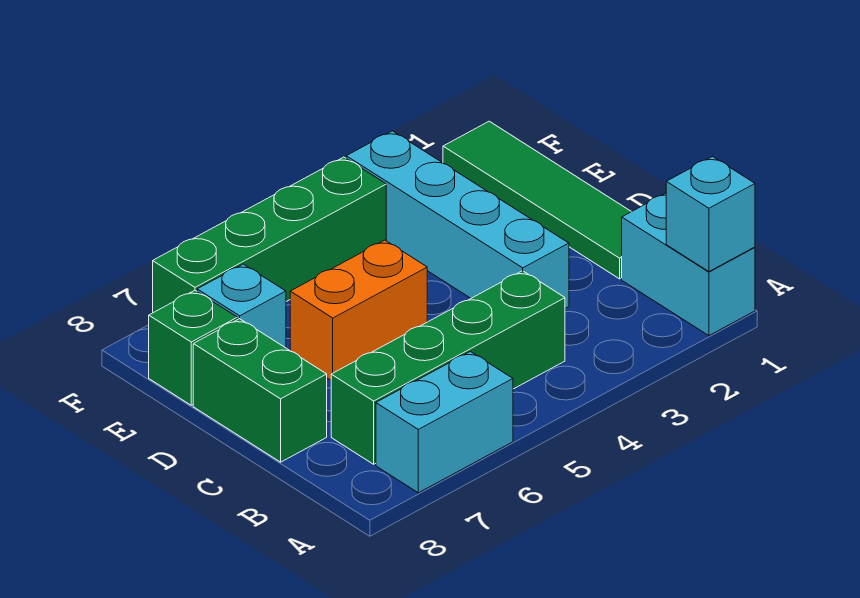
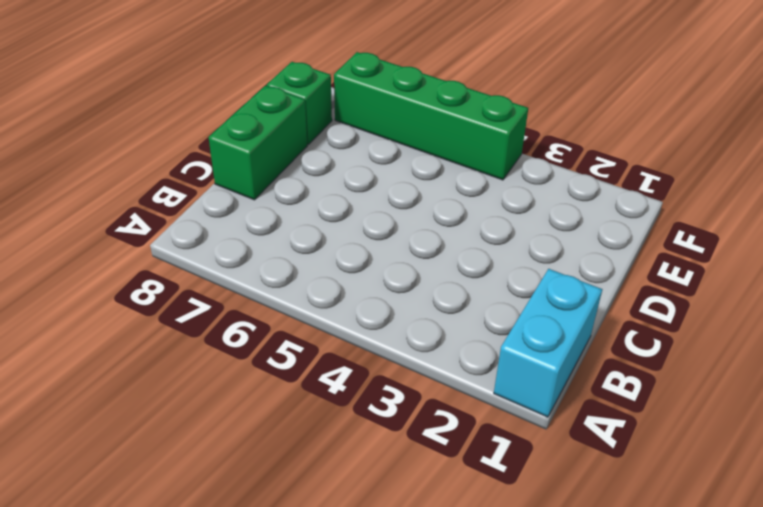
none -> cyan 1x2 brick [376,352,513,493]
none -> green 1x4 brick [331,271,565,464]

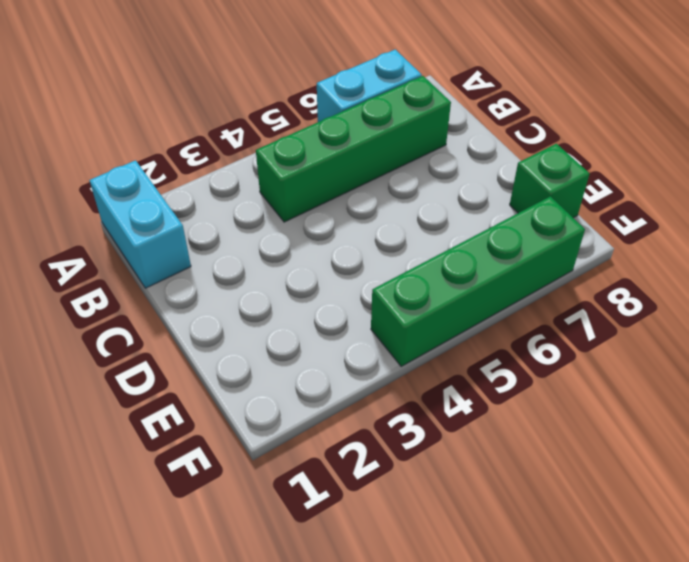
none -> green 1x4 tile [443,121,631,279]
none -> cyan 1x4 brick [346,131,569,308]

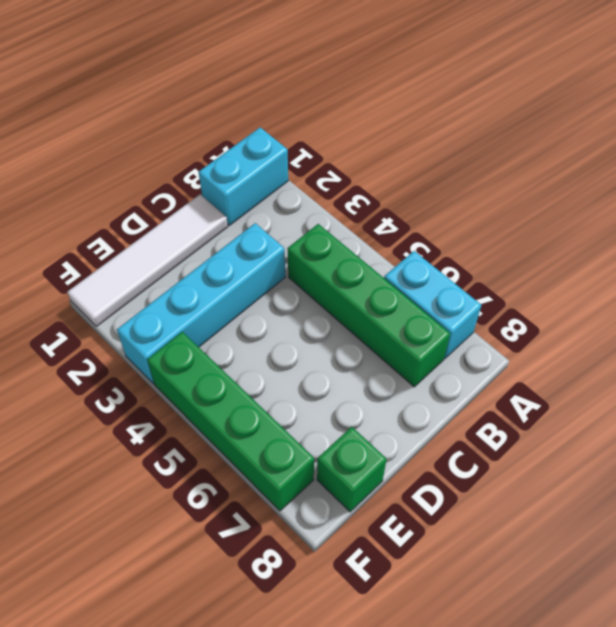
white 1x4 tile [68,194,228,326] -> green 1x4 tile [443,121,631,279]
none -> green 1x2 brick [193,319,327,462]
none -> orange 1x2 brick [290,240,427,380]

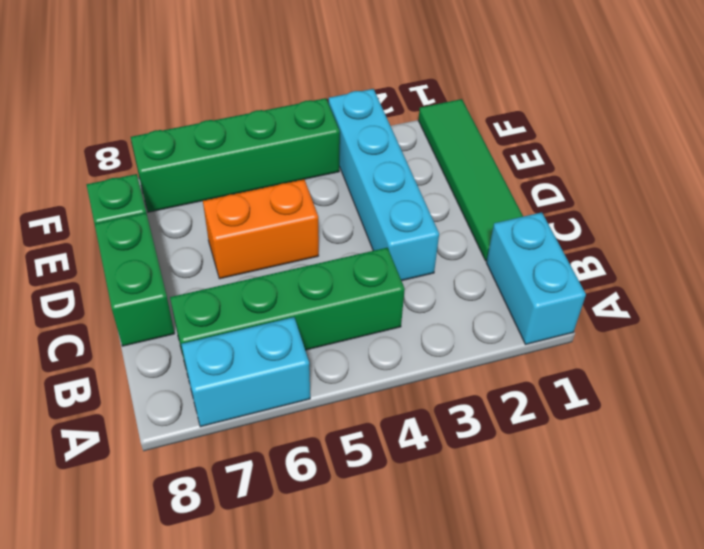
none -> cyan 1x1 brick [197,264,286,348]
none -> cyan 1x1 brick [666,157,755,272]

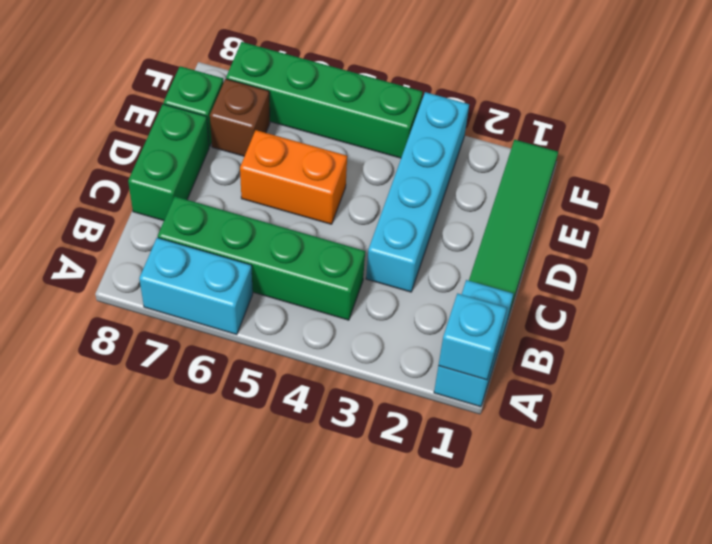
brown 1x1 brick [210,79,270,156] -> cyan 1x1 brick [197,264,286,348]

